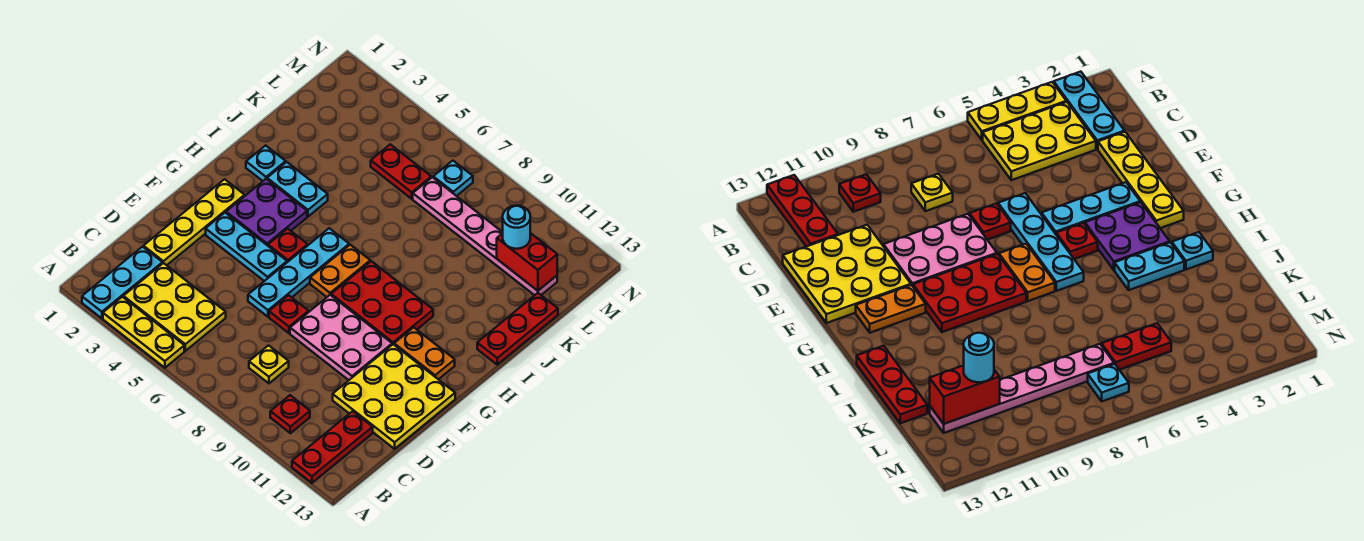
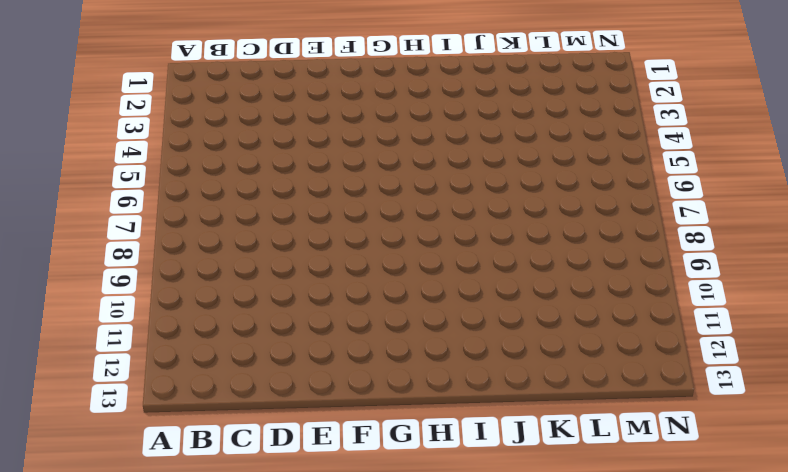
none -> cyan 1x3 plate [82,247,162,318]
none -> yellow 1x3 plate [103,297,184,368]
none -> red 1x3 plate [292,411,373,483]

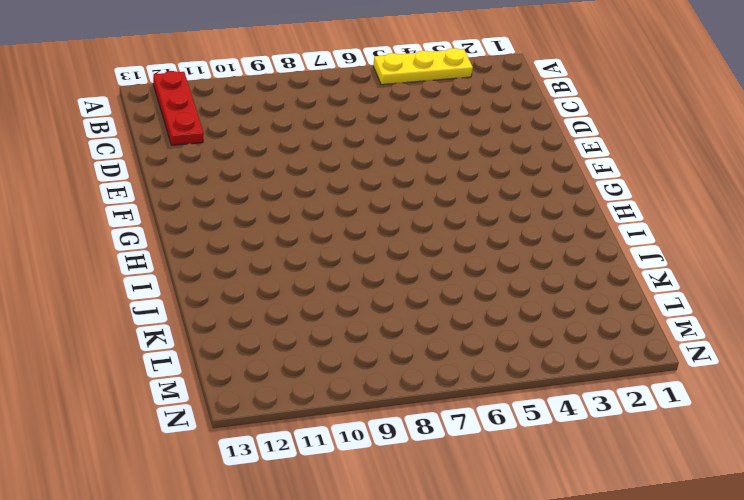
none -> cyan 1x3 plate [82,247,162,318]
none -> yellow 2x3 plate [123,263,226,351]
none -> red 1x1 plate [270,395,310,433]

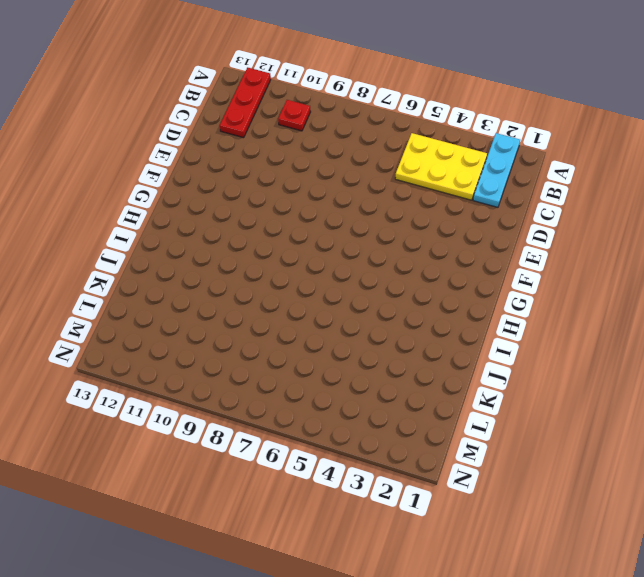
none -> yellow 1x3 plate [103,297,184,368]
none -> yellow 1x1 plate [249,345,289,383]
none -> yellow 1x4 plate [143,179,245,265]

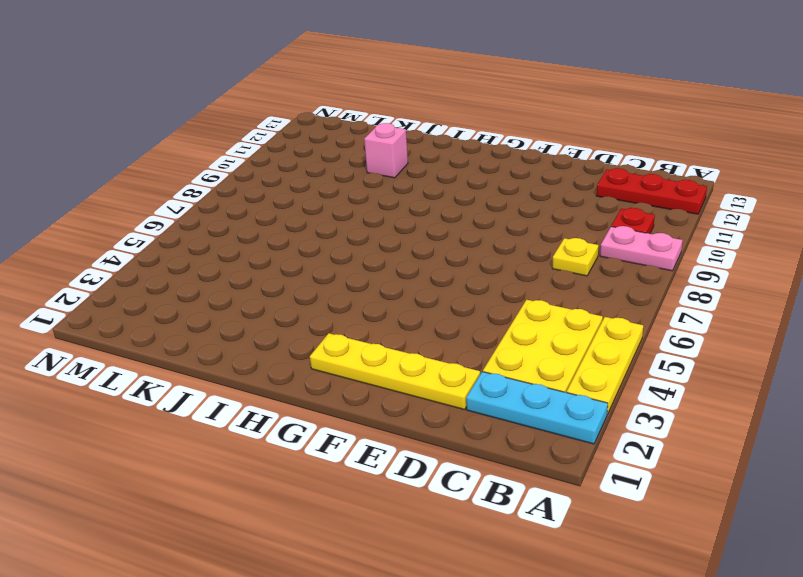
pink 1x2 plate [600,226,683,271] -> none
pink 1x1 brick [364,123,408,178] -> none
none -> yellow 3x3 plate [333,344,455,449]
none -> cyan 1x4 plate [248,228,349,317]
none -> red 1x1 plate [269,295,309,333]

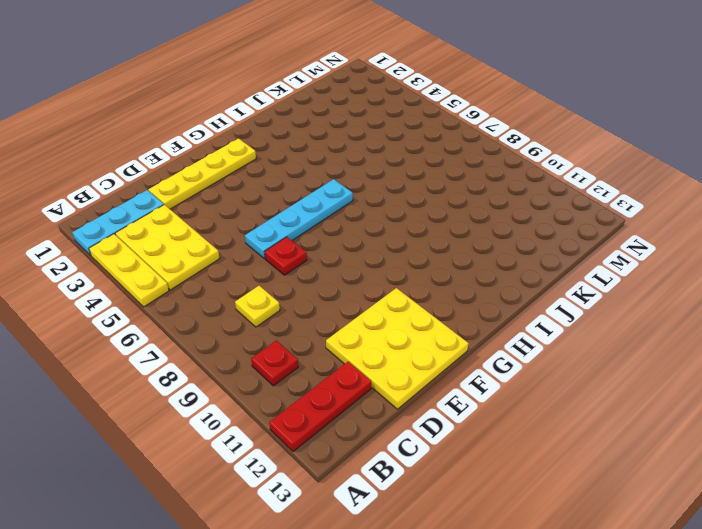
none -> pink 2x3 plate [290,295,392,380]
none -> cyan 1x3 plate [206,213,287,281]
none -> purple 2x2 plate [226,179,307,246]

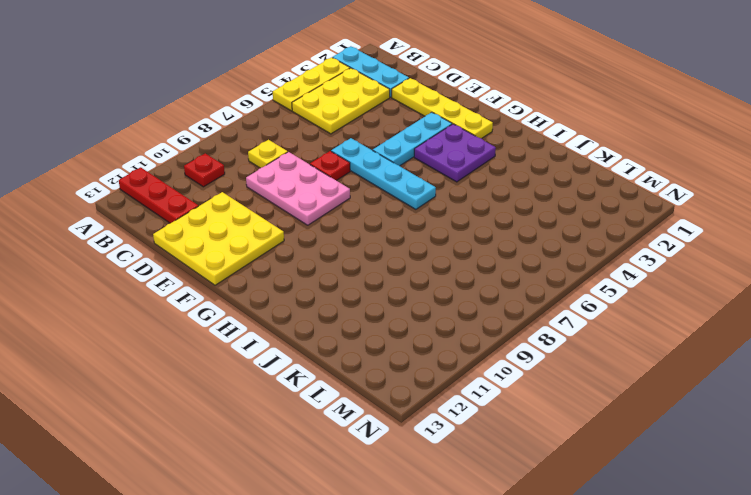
pink 2x3 plate [246,152,350,225] -> pink 2x3 plate turned to [290,295,392,380]
none -> red 1x1 plate [268,229,308,262]
none -> orange 1x2 plate [310,245,370,297]
none -> red 2x3 plate [331,261,433,345]

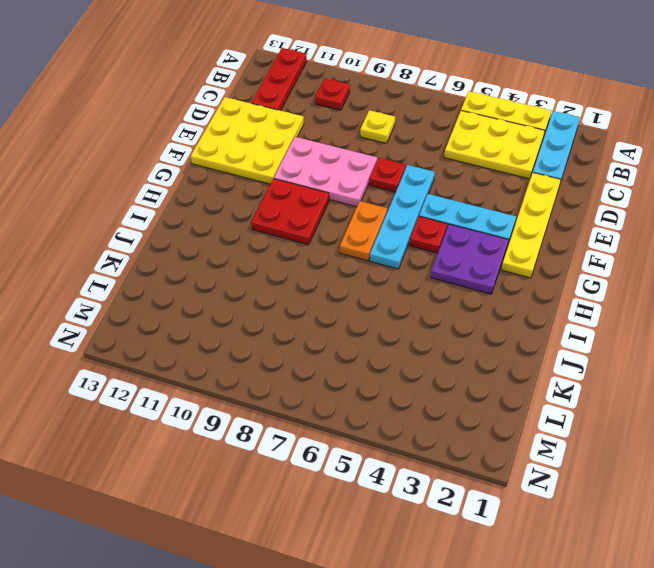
red 2x2 plate [251,179,329,245] -> red 2x3 plate [331,261,433,345]
none -> orange 1x2 plate [394,327,455,379]
none -> cyan 1x1 plate [246,145,286,181]
none -> cyan 1x2 plate [267,162,328,217]

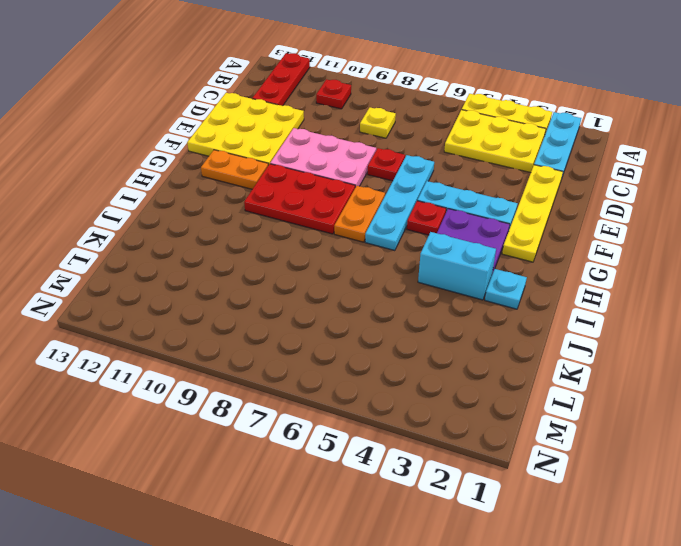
cyan 1x2 brick [418,232,496,300] -> cyan 1x2 plate [267,162,328,217]
none -> red 1x3 plate [477,293,558,365]
none -> red 1x2 plate [371,144,431,199]
none -> pink 1x6 plate [413,177,557,295]

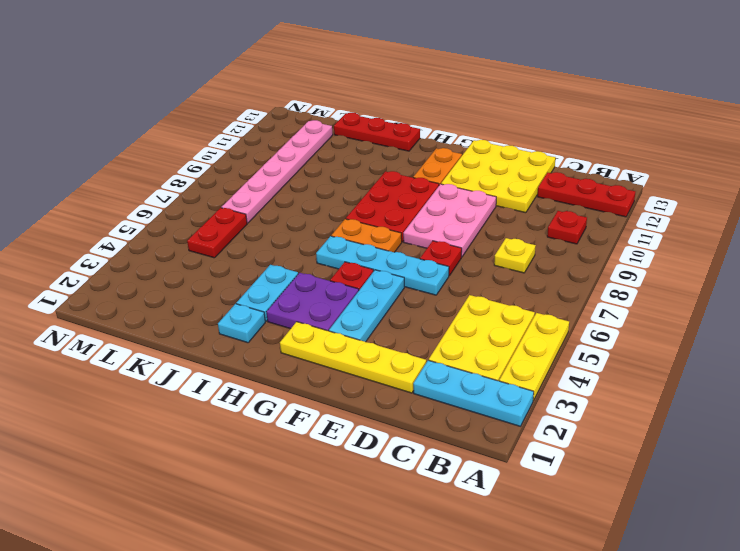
none -> cyan 1x1 plate [433,161,473,196]
none -> red 1x2 brick [497,233,557,291]
none -> cyan 1x1 round brick [503,206,530,249]

